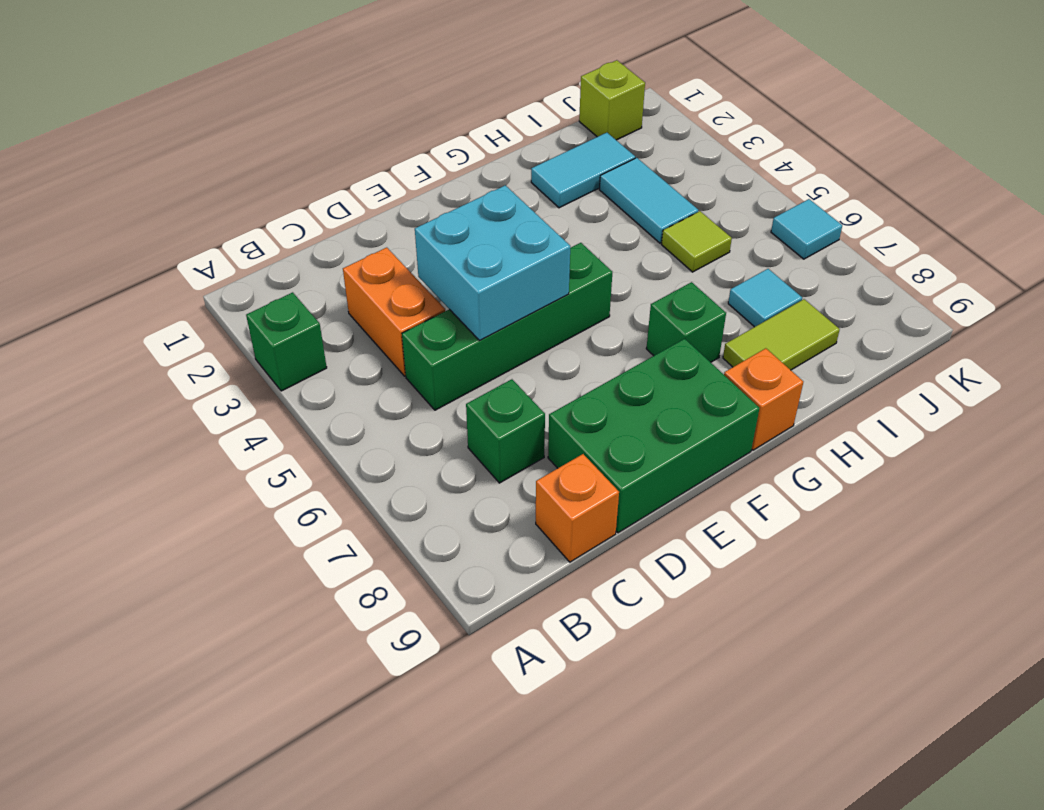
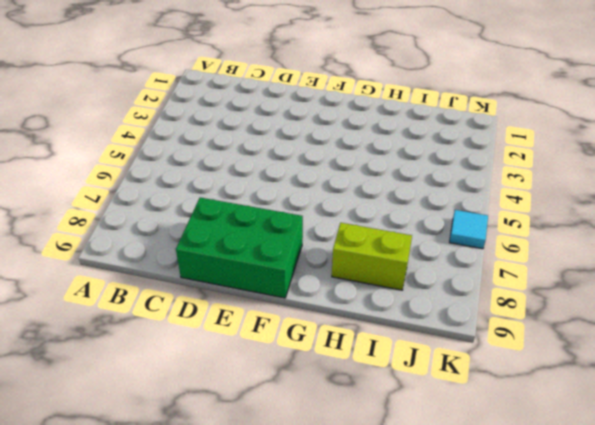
lime 1x2 brick [332,223,412,290] -> lime 1x2 tile [723,299,840,370]
none -> green 1x1 brick [246,292,327,391]
none -> orange 1x2 brick [343,248,445,376]
none -> green 1x4 brick [402,243,612,410]

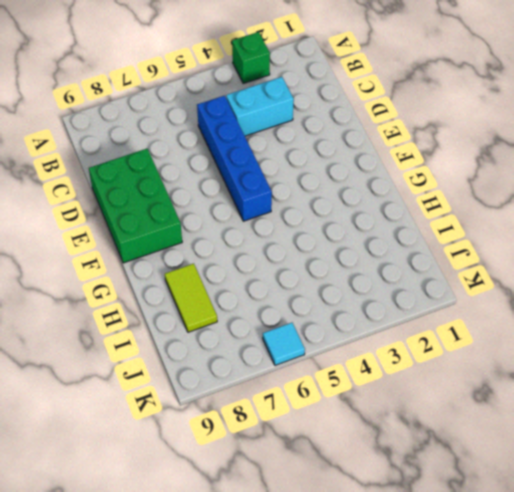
cyan 1x2 brick [226,77,294,136] -> orange 1x2 brick [343,248,445,376]
blue 1x4 brick [197,96,272,221] -> green 1x4 brick [402,243,612,410]
none -> green 1x1 brick [466,379,545,483]
none -> orange 1x1 brick [536,454,619,562]
none -> green 1x1 brick [646,282,726,362]

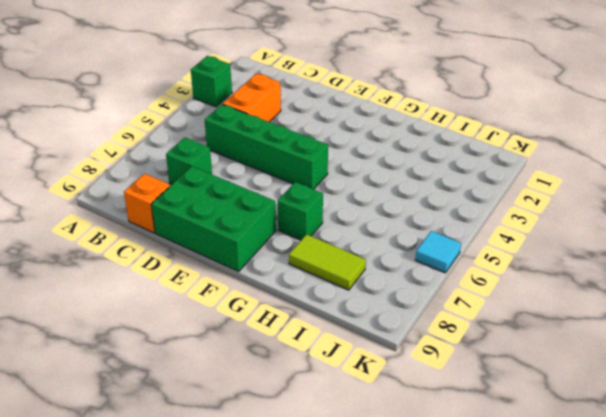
none -> orange 1x1 brick [724,348,803,450]
none -> cyan 1x2 tile [531,133,635,208]
none -> cyan 1x2 tile [599,158,698,243]

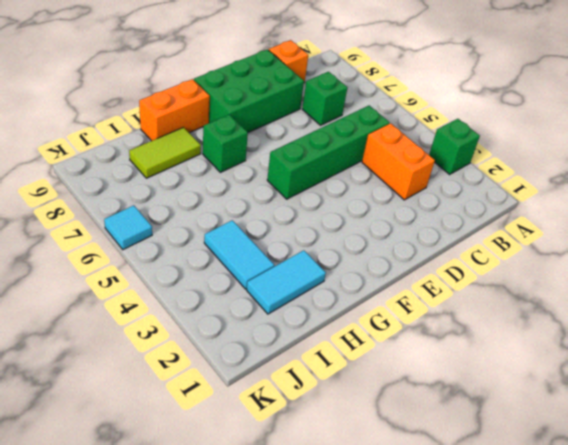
orange 1x2 brick [139,79,210,141] -> orange 1x1 brick [724,348,803,450]
none -> lime 1x1 tile [661,211,732,272]
none -> cyan 1x1 tile [728,269,802,327]
none -> lime 1x1 brick [579,60,645,140]

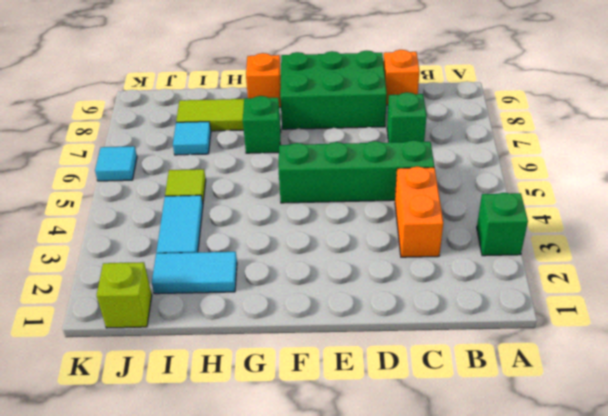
none -> cyan 2x2 brick [415,185,570,341]

